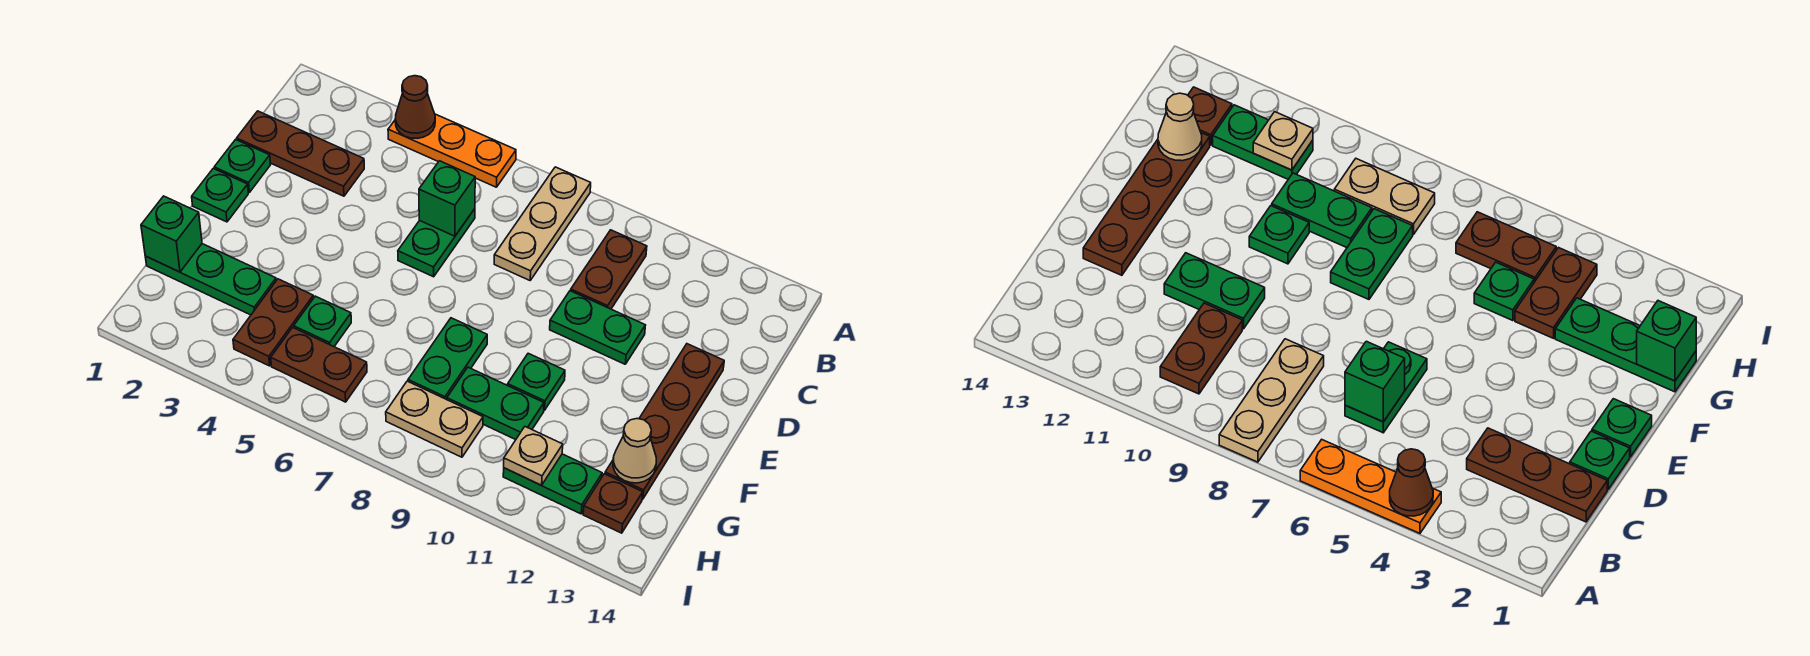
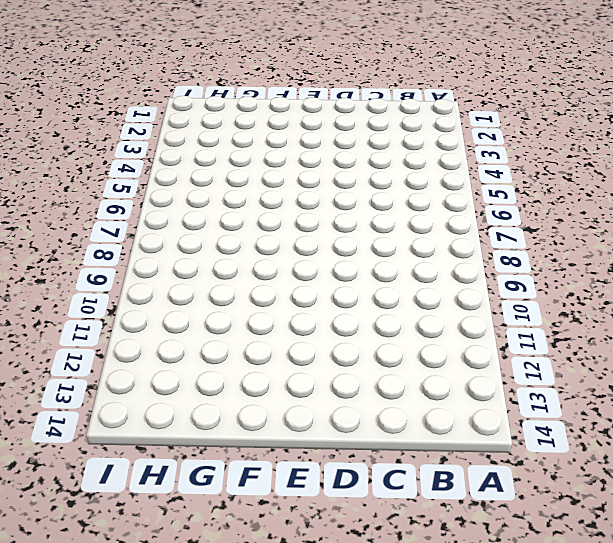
none -> orange 1x3 plate [388,114,516,187]
none -> tan 1x3 plate [494,167,591,280]
none -> brown 1x2 plate [571,230,647,309]

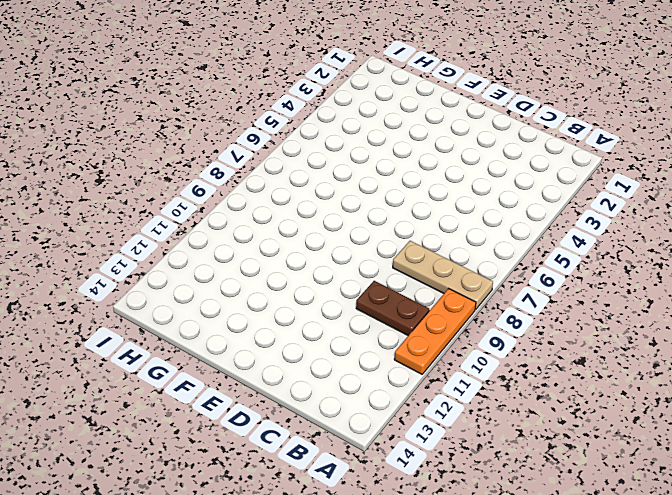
orange 1x3 plate [394,289,476,374] -> orange 1x3 plate moved to [388,114,516,187]
none -> brown 1x3 plate [237,111,364,196]
none -> green 1x2 plate [398,209,475,277]
none -> green 1x1 plate [214,140,270,192]

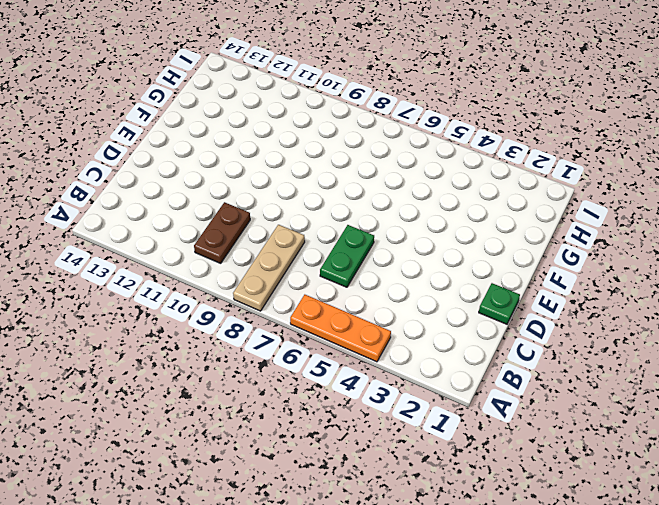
none -> brown 1x3 plate [237,111,364,196]
none -> green 1x2 plate [550,291,646,364]
none -> brown 1x4 plate [605,344,724,499]

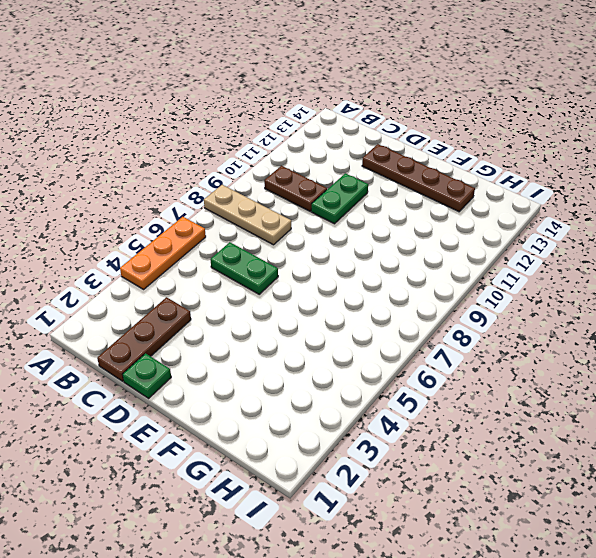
none -> green 1x1 plate [192,169,248,222]
none -> green 1x2 plate [408,318,487,400]
none -> green 1x1 plate [508,353,565,410]

